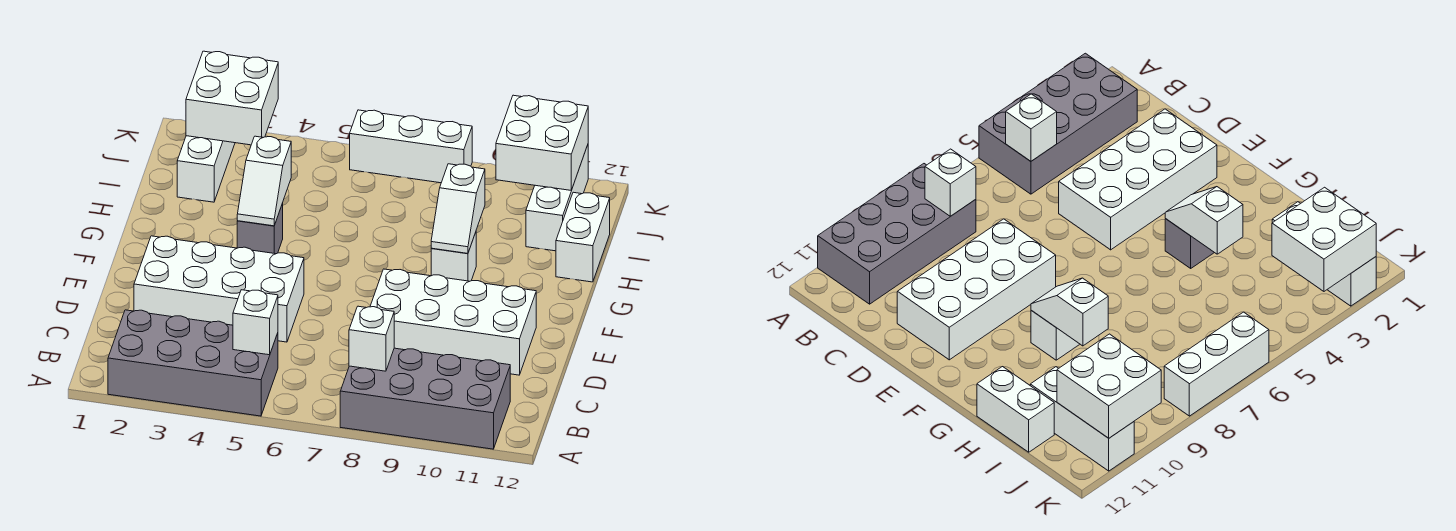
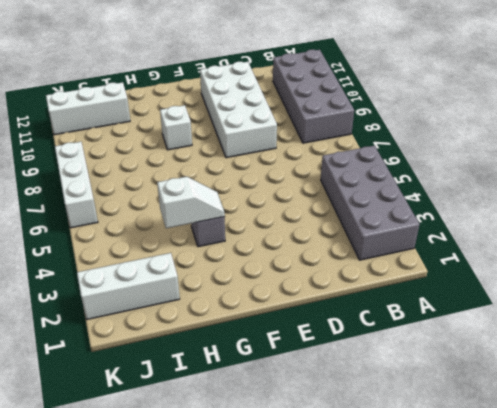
none -> white 2x4 brick [134,236,304,342]
none -> white 1x2 brick [556,192,610,282]
none -> white 1x1 brick [233,290,278,355]

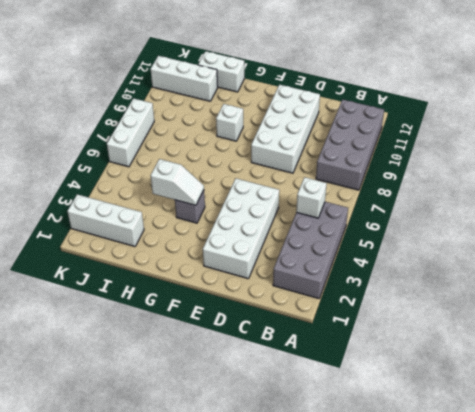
none -> white 1x1 brick [349,306,394,371]
none -> white 1x2 slope [431,164,485,253]
none -> white 2x2 brick [186,51,278,145]

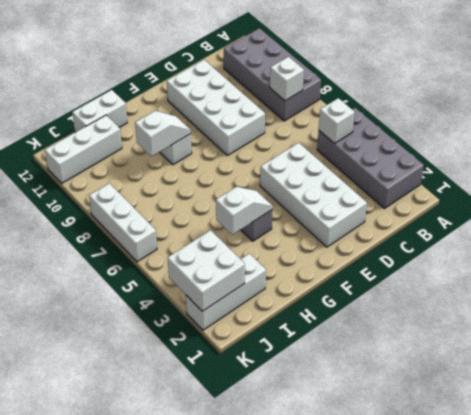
none -> white 2x2 brick [496,95,588,190]

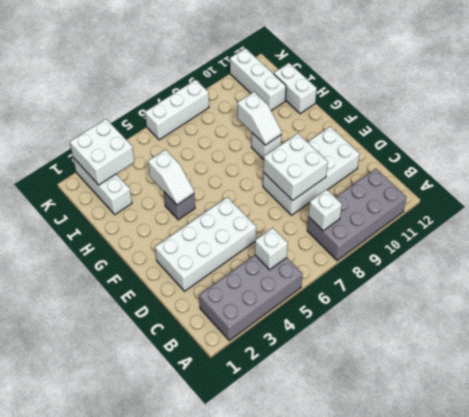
white 2x2 brick [263,134,328,201] -> white 2x2 brick moved to [496,95,588,190]

